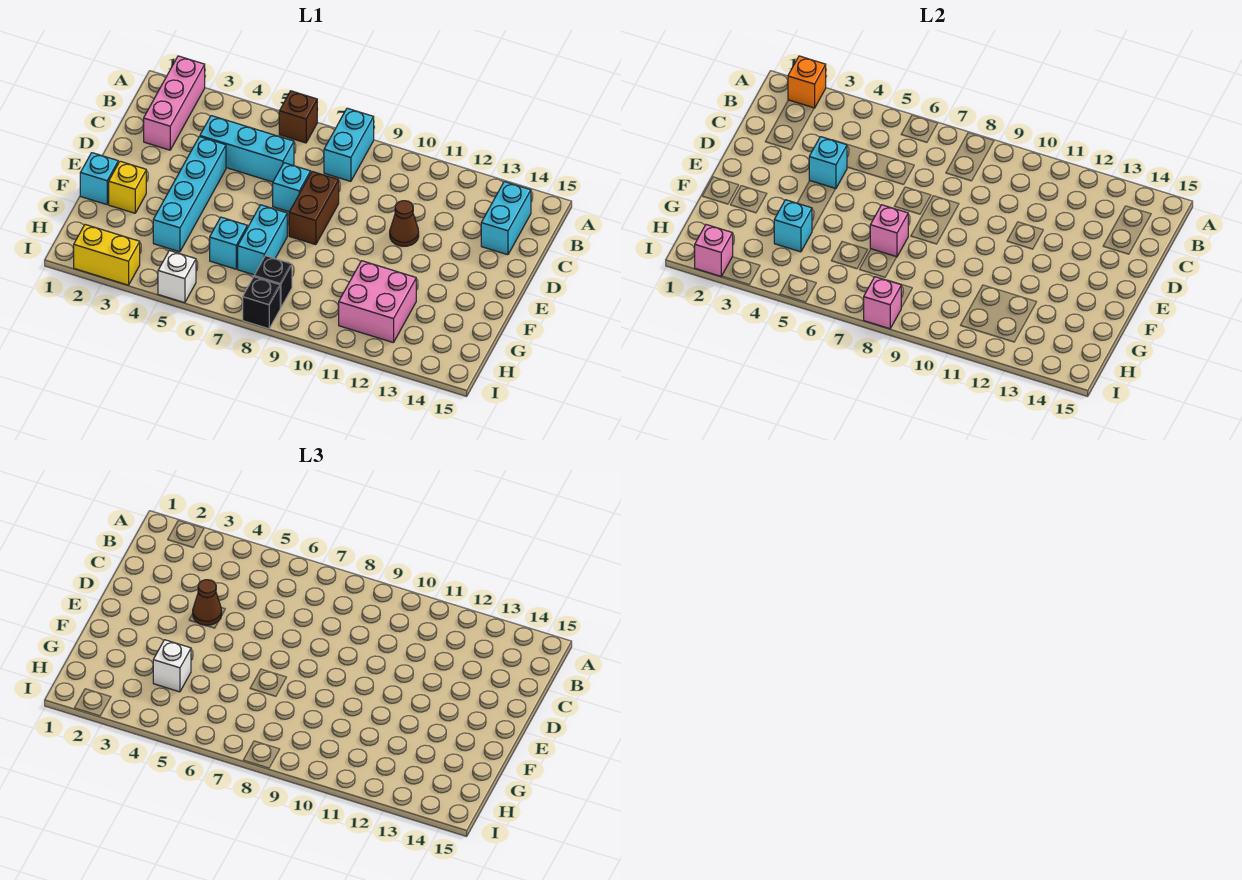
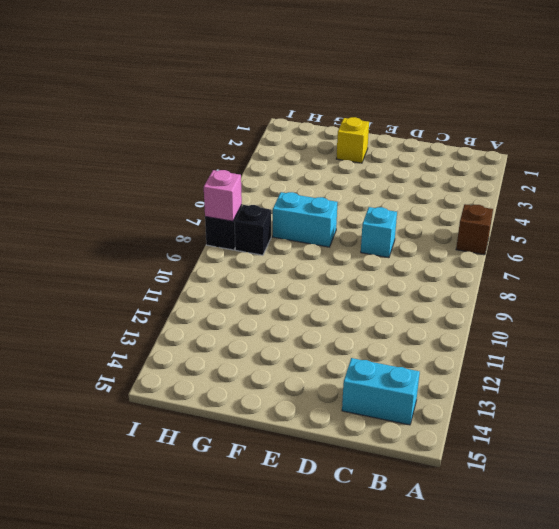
none -> pink 1x3 brick [144,56,205,150]
none -> cyan 1x2 brick [324,108,374,181]
none -> cyan 1x3 brick [200,116,294,182]

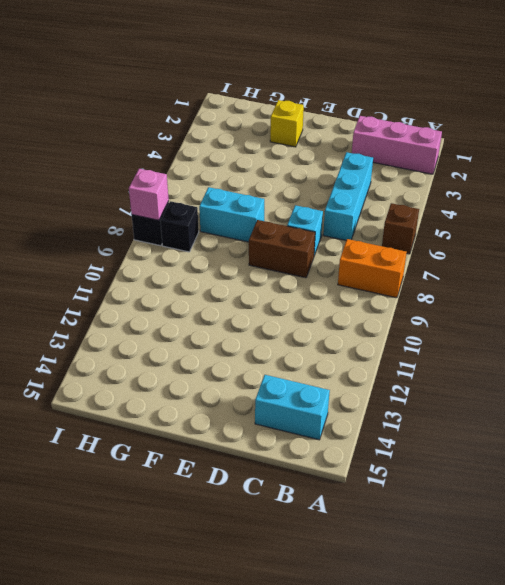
orange 1x2 brick [338,239,407,298] -> cyan 1x2 brick [324,108,374,181]
none -> cyan 1x4 brick [153,137,226,252]
none -> brown 1x1 cone [390,201,419,246]
none -> cyan 1x1 brick [80,153,118,205]

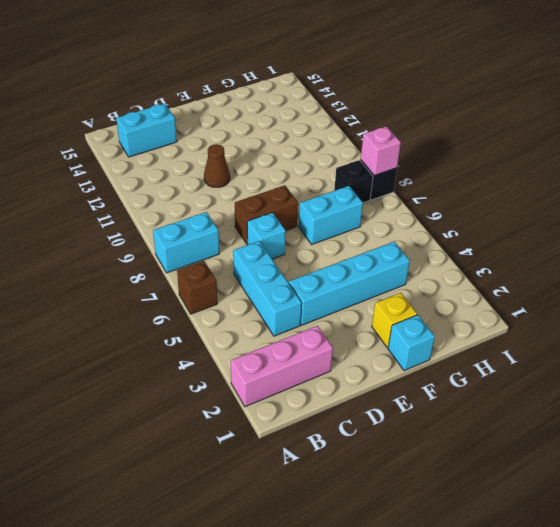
none -> cyan 1x1 brick [210,217,247,269]
none -> pink 2x2 brick [339,261,416,343]
none -> yellow 1x2 brick [74,225,140,285]

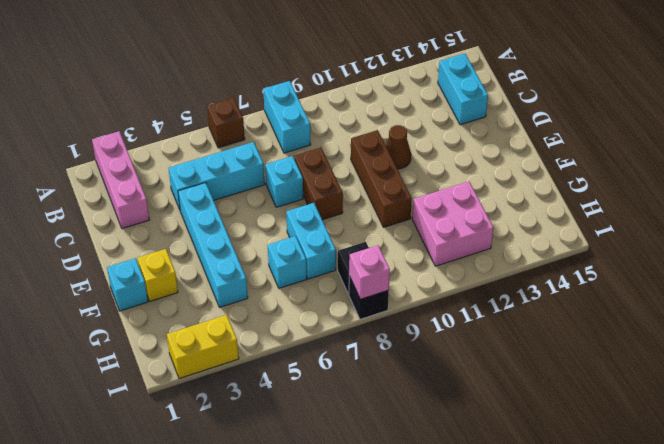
brown 1x3 brick [351,130,412,227] -> none
none -> white 1x1 brick [158,251,196,303]
none -> orange 1x1 brick [788,56,826,108]
none -> cyan 1x1 brick [809,137,847,189]

